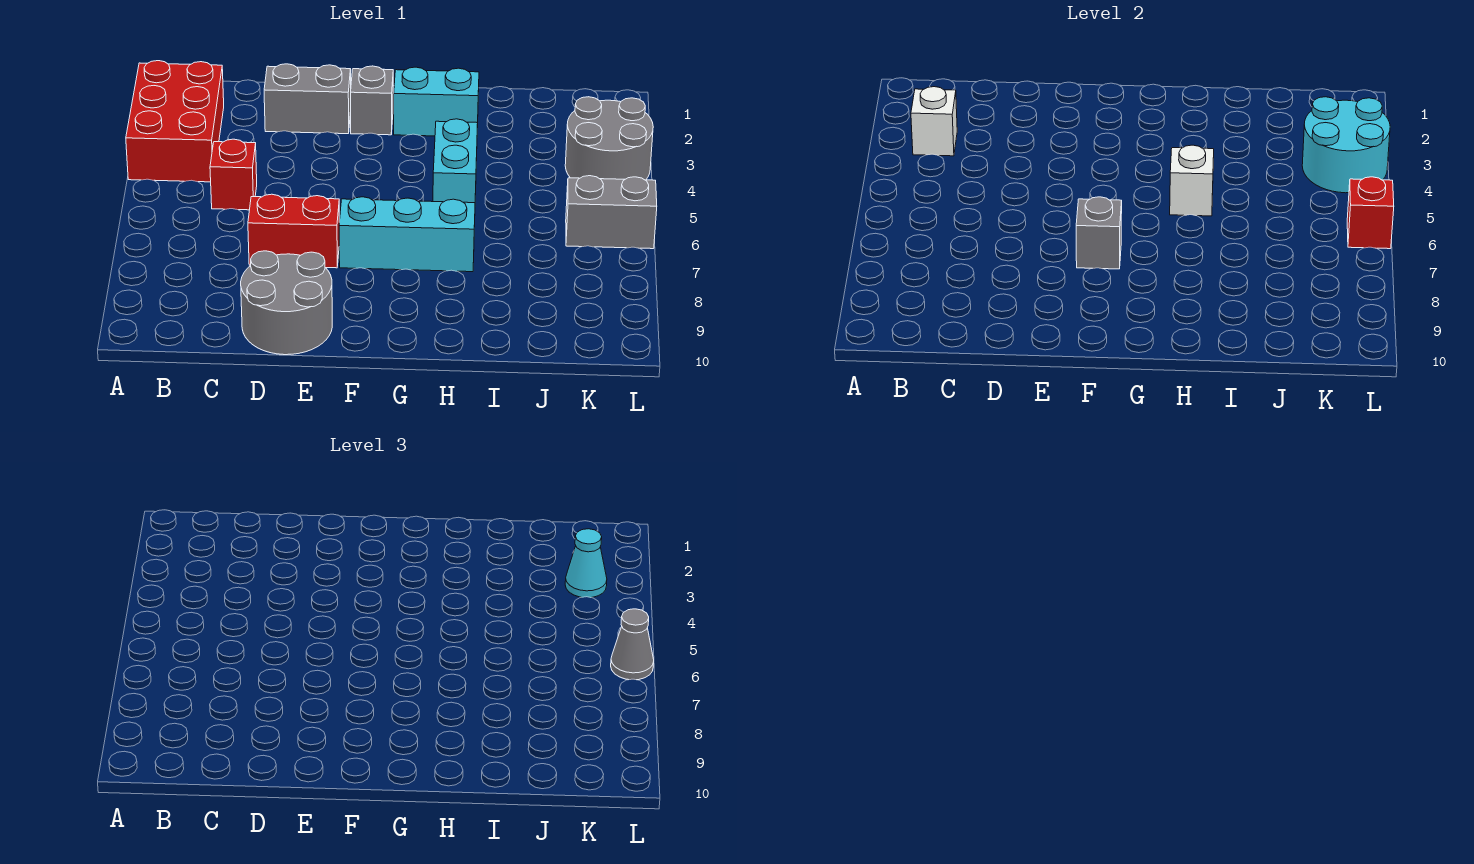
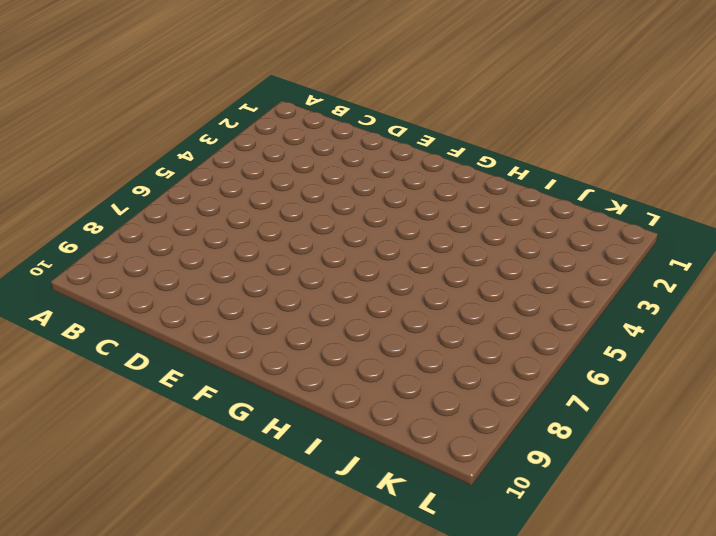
none -> red 2x3 brick [126,61,224,182]
none -> red 1x1 brick [210,139,257,210]
none -> grey 1x2 brick [264,64,351,134]

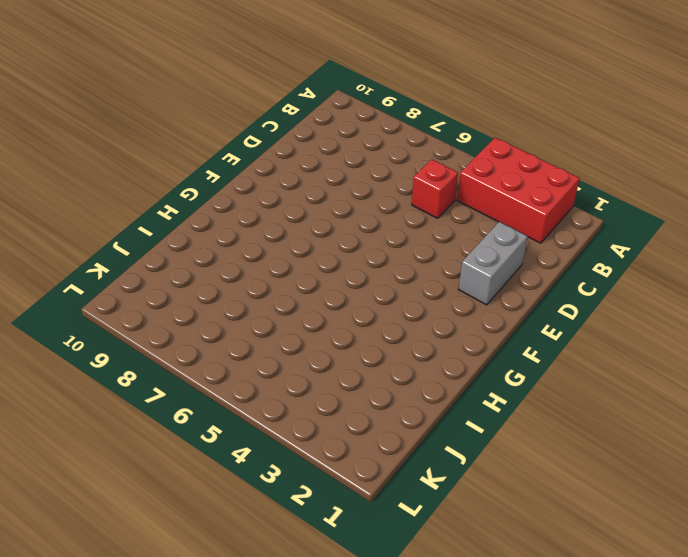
none -> red 1x2 brick [248,194,339,268]
none -> grey 2x2 round brick [241,251,332,355]
none -> grey 1x1 brick [351,66,393,135]

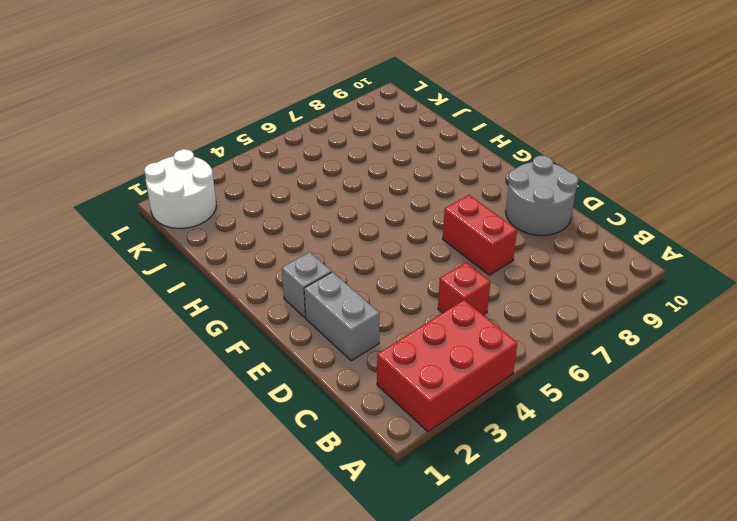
white 2x2 round brick [144,149,216,228] -> none
none -> cyan 1x3 brick [339,197,475,272]
none -> cyan 1x2 brick [394,67,479,136]
none -> cyan 1x2 brick [433,119,478,203]

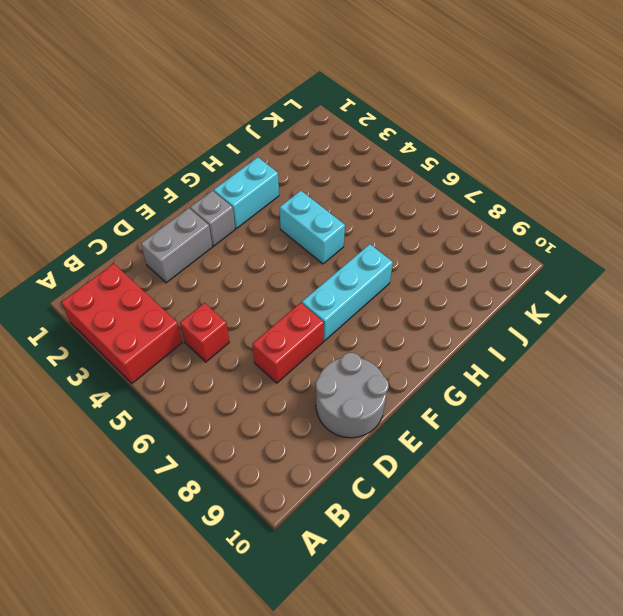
none -> grey 2x2 round brick [565,97,653,180]
none -> grey 1x2 brick [566,176,657,249]
none -> white 1x1 brick [911,87,957,156]

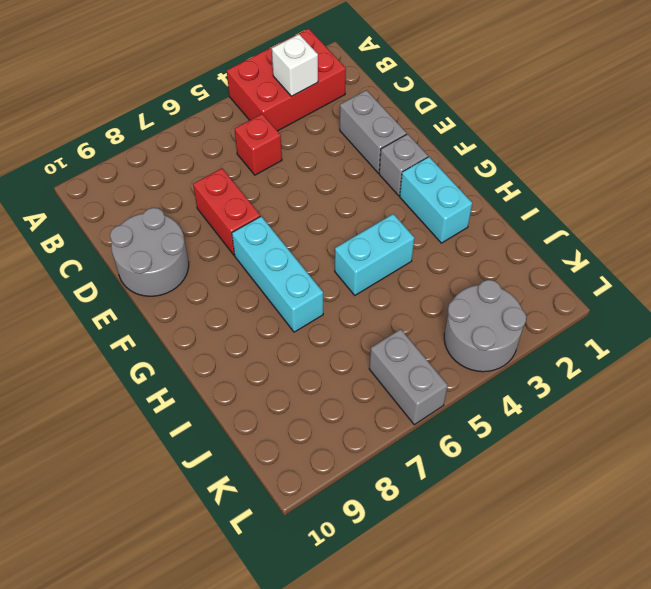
none -> grey 1x1 brick [1076,197,1122,269]
none -> white 1x1 brick [1170,145,1214,216]
none -> cyan 2x2 round brick [1302,97,1390,193]

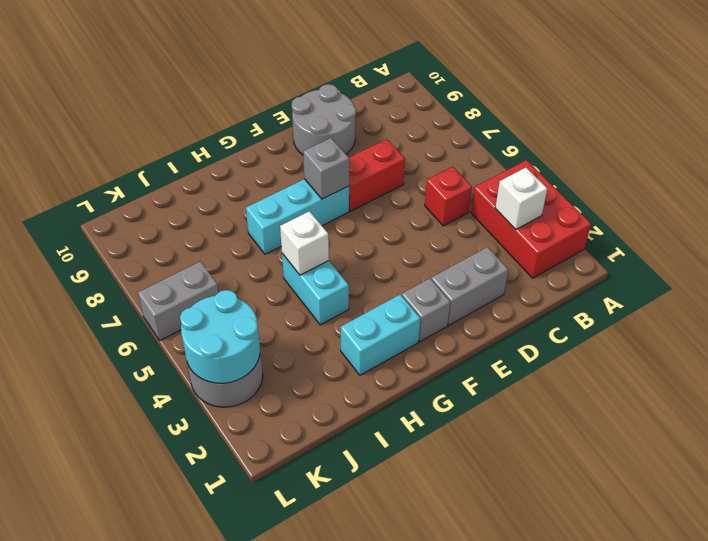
none -> red 1x1 brick [1347,177,1394,249]
none -> cyan 1x1 cone [565,529,607,598]
none -> grey 1x1 cone [611,609,654,680]

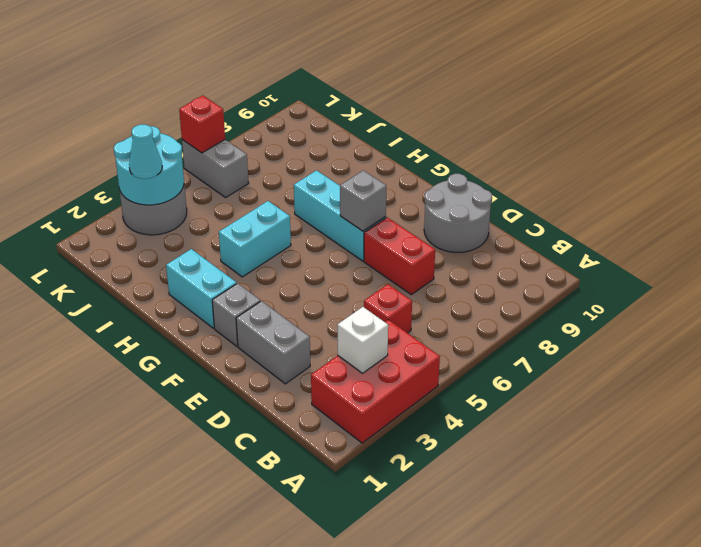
none -> white 1x1 brick [1170,145,1214,216]
none -> grey 1x1 cone [611,609,654,680]

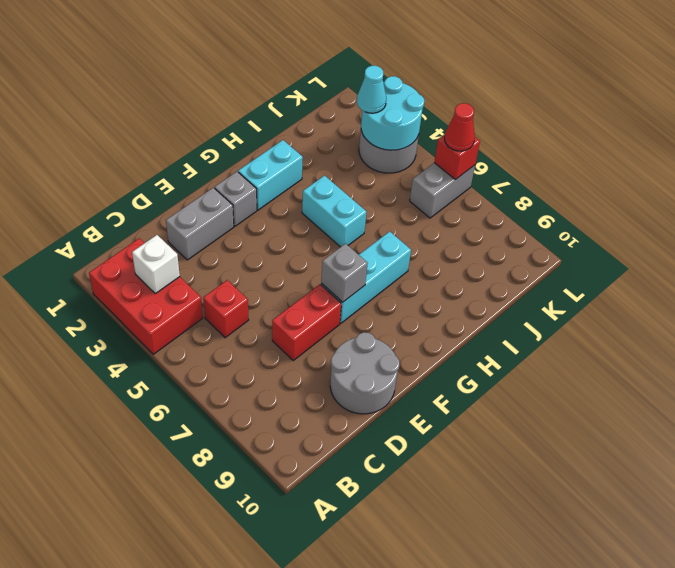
red 1x1 cone [444,103,475,151] -> grey 1x1 cone [611,609,654,680]
none -> white 1x1 brick [1170,145,1214,216]

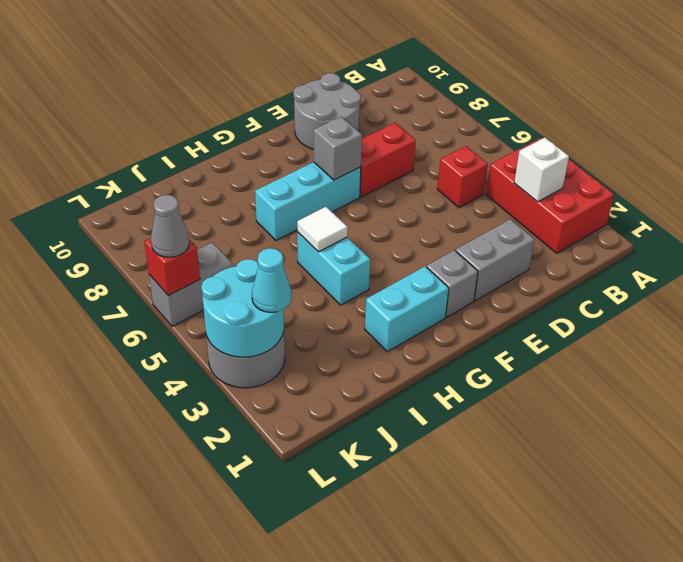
white 1x1 tile [297,207,348,252] -> white 1x1 brick [1170,145,1214,216]

